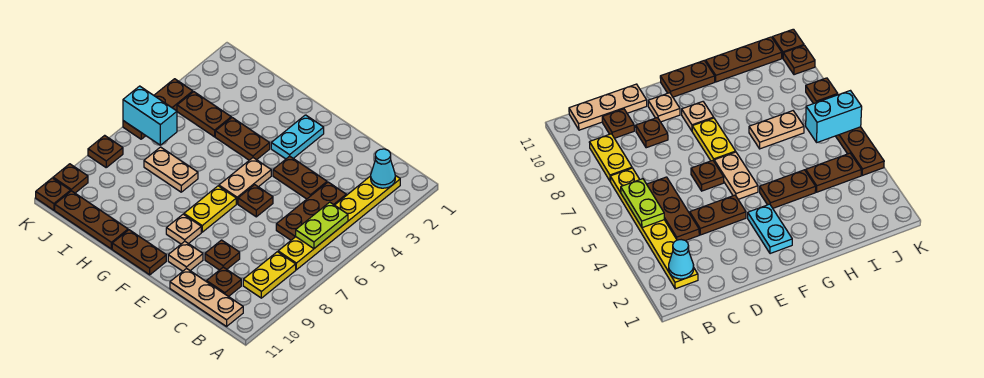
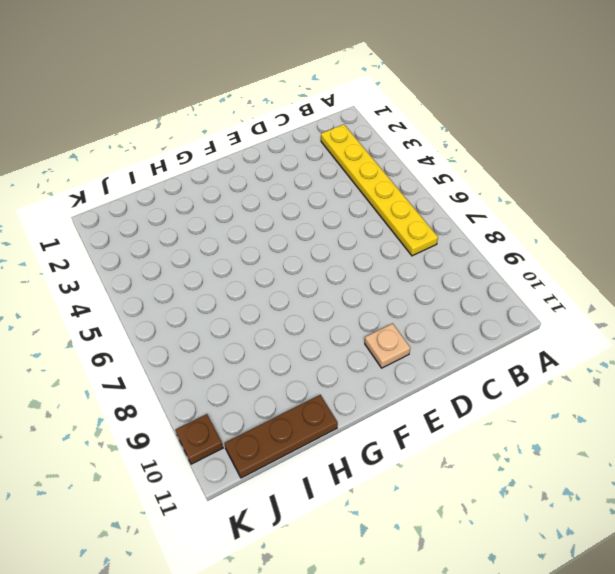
none -> yellow 1x2 plate [243,252,296,298]
none -> tan 1x3 plate [170,268,243,326]
none -> brown 1x3 plate [276,182,346,240]

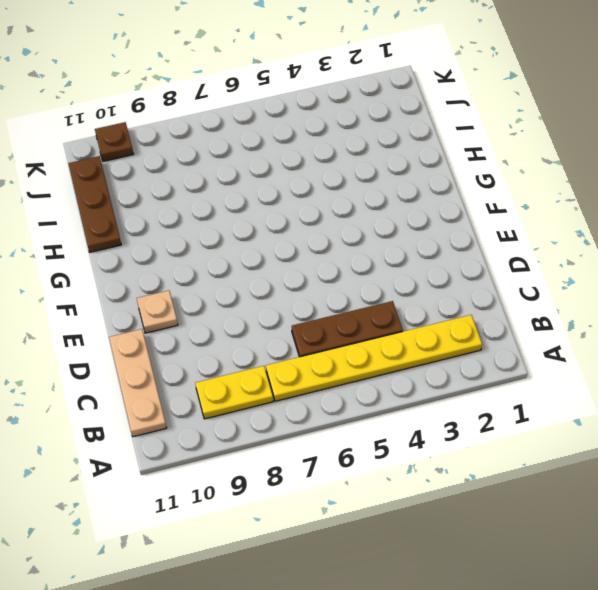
none -> brown 1x1 plate [207,267,241,297]
none -> brown 1x2 plate [273,156,327,199]
none -> brown 1x1 plate [205,240,240,270]

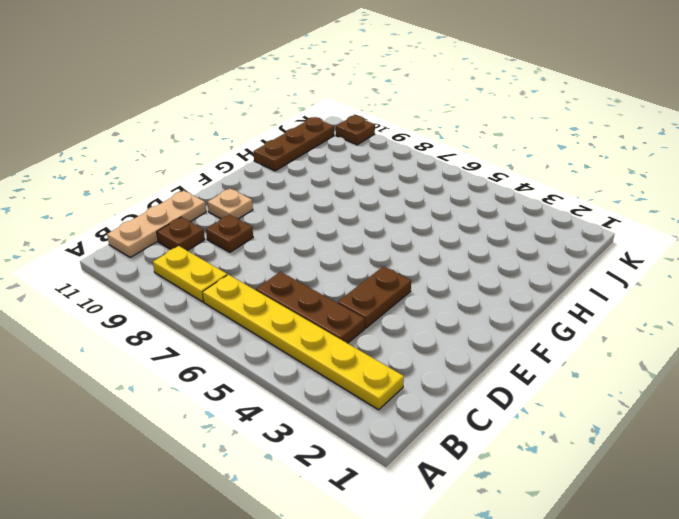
none -> brown 1x1 plate [238,185,273,217]
none -> cyan 1x2 plate [271,115,324,159]
none -> tan 1x2 plate [219,158,271,204]

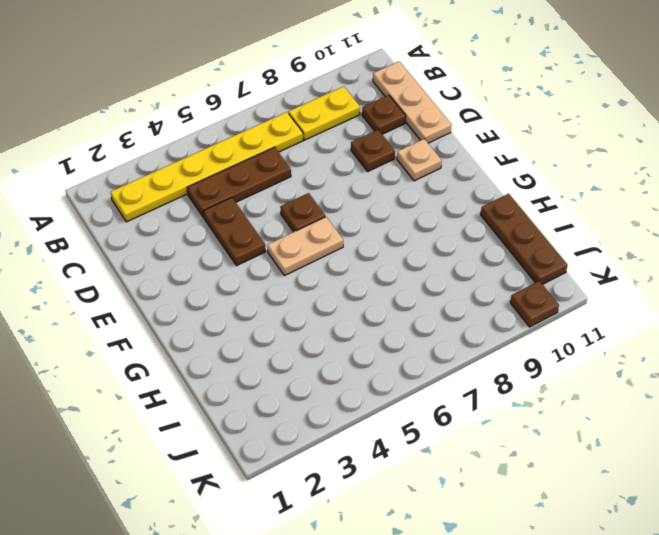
none -> cyan 1x2 plate [271,115,324,159]
none -> yellow 1x2 plate [184,186,236,232]
none -> tan 1x1 plate [166,214,201,244]

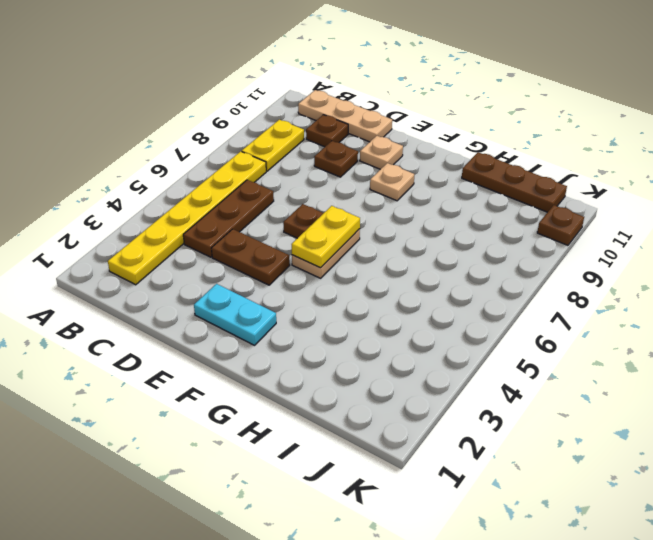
cyan 1x2 plate [194,284,276,345] -> cyan 1x2 plate turned to [271,115,324,159]
yellow 1x2 plate [292,206,360,268] -> yellow 1x2 plate moved to [184,186,236,232]
none -> brown 1x2 plate [112,230,166,275]
none -> brown 1x2 plate [215,118,270,160]
none -> tan 1x2 plate [144,147,198,192]

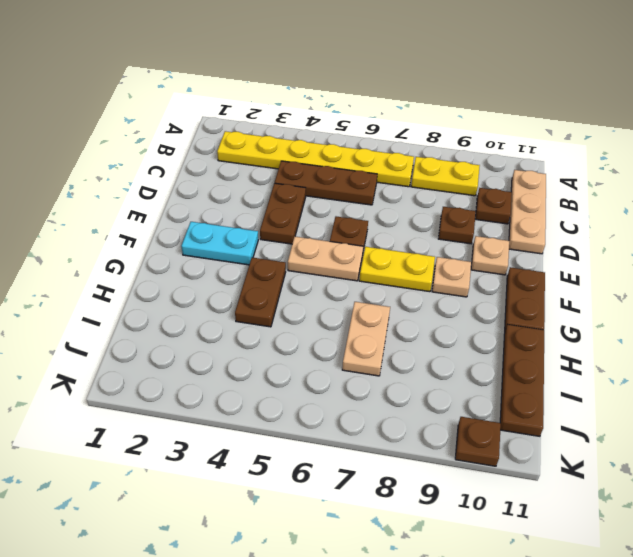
none -> brown 1x2 plate [177,92,231,137]
none -> brown 1x3 plate [123,79,193,139]
none -> brown 1x1 plate [88,135,123,167]

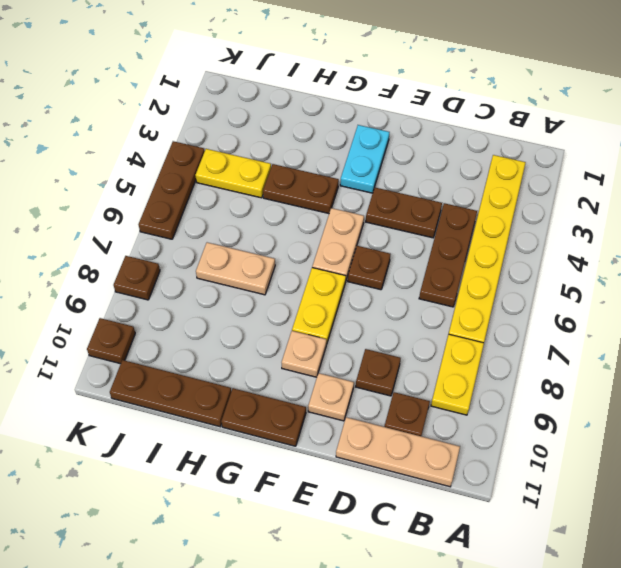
yellow 1x2 plate [195,149,271,198] -> brown 1x2 plate [177,92,231,137]
none -> brown 1x1 plate [36,178,71,210]
none -> cyan 1x1 cone [371,149,395,188]
none -> lime 1x2 plate [296,202,348,249]

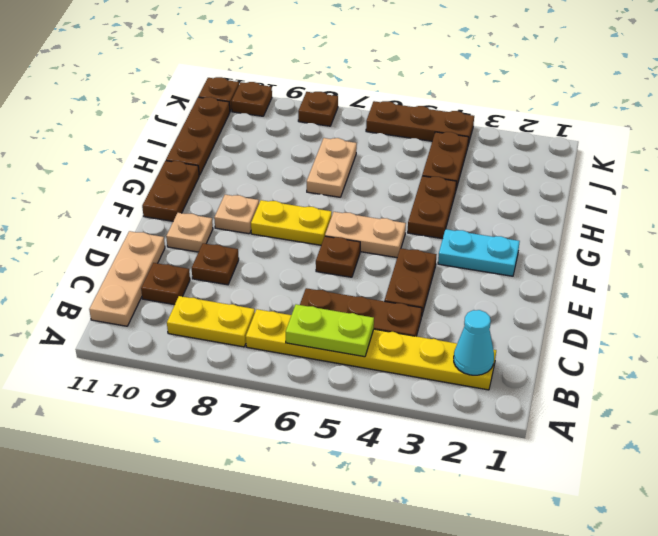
none -> cyan 1x2 brick [123,86,177,145]

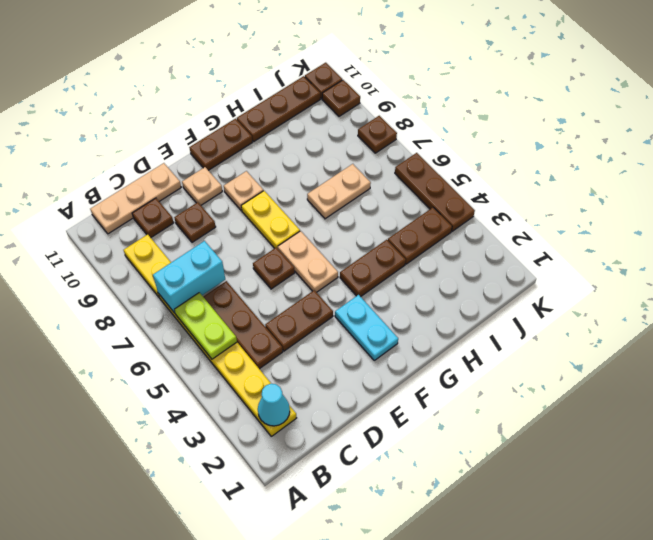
cyan 1x2 brick [153,241,225,313] -> cyan 1x2 brick moved to [123,86,177,145]

